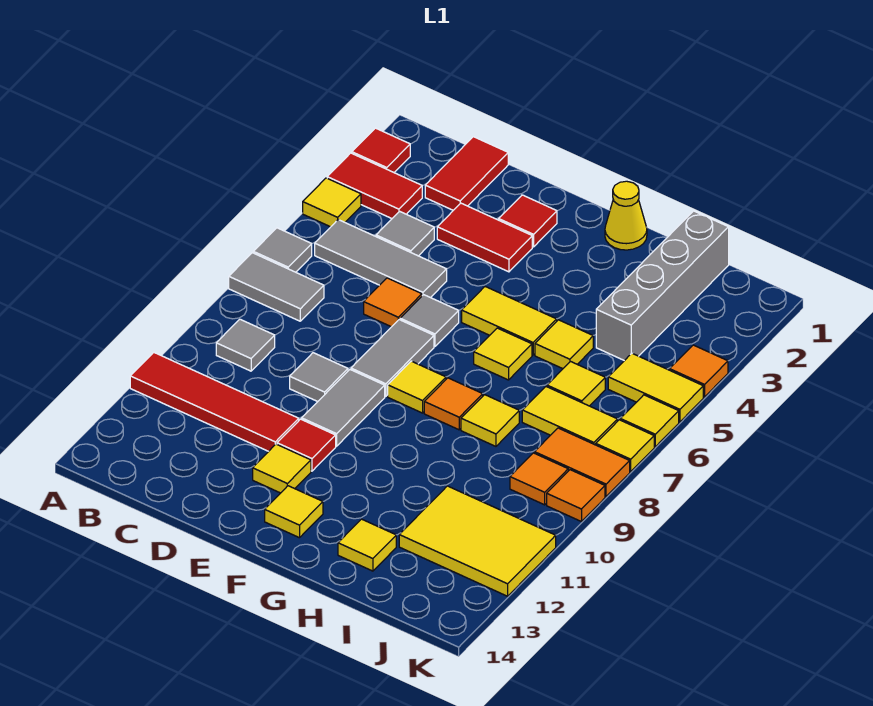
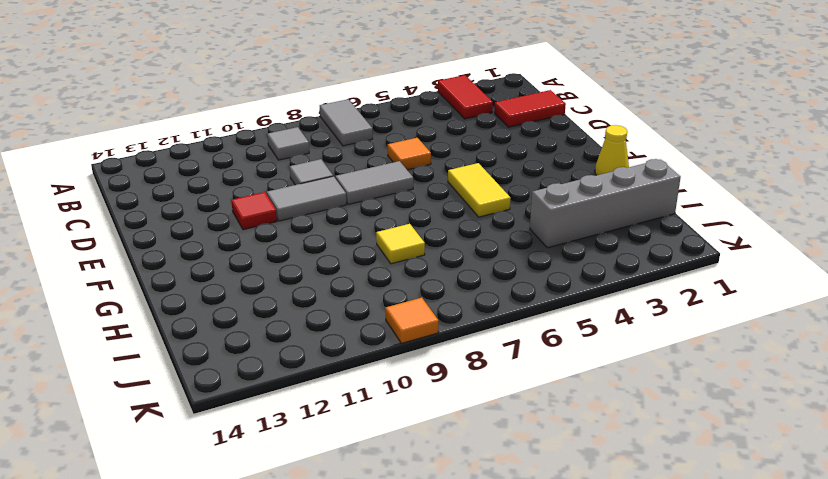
none -> red 1x1 tile [352,128,410,172]
none -> yellow 1x1 tile [303,178,361,227]
none -> grey 1x1 tile [253,228,312,272]
none -> red 1x4 tile [130,352,299,451]

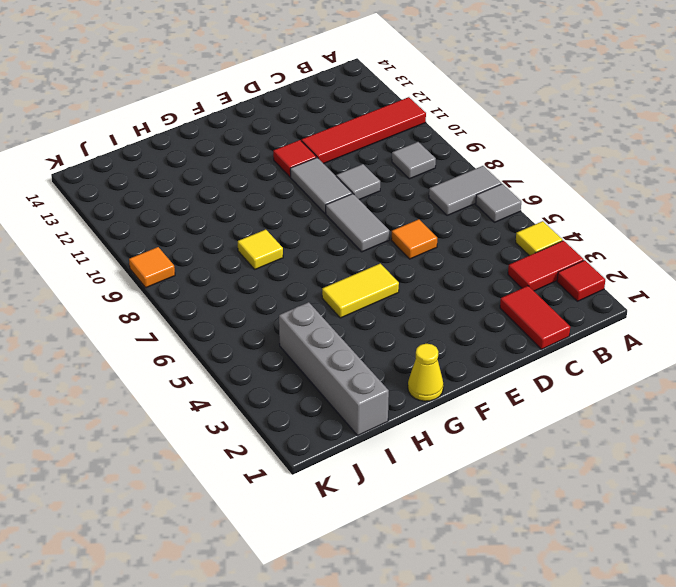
none -> grey 1x3 tile [315,220,447,298]
none -> grey 1x1 tile [376,211,434,256]
none -> red 1x2 tile [437,203,532,272]
none -> red 1x1 tile [499,195,557,247]

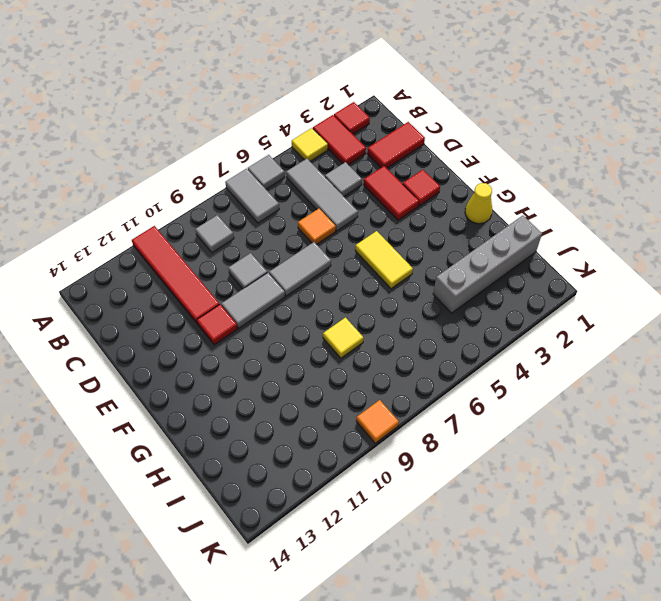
none -> grey 1x1 tile [400,295,459,346]
none -> yellow 1x1 tile [253,444,311,493]
none -> yellow 1x1 tile [388,361,446,413]
none -> yellow 1x1 tile [265,486,323,538]

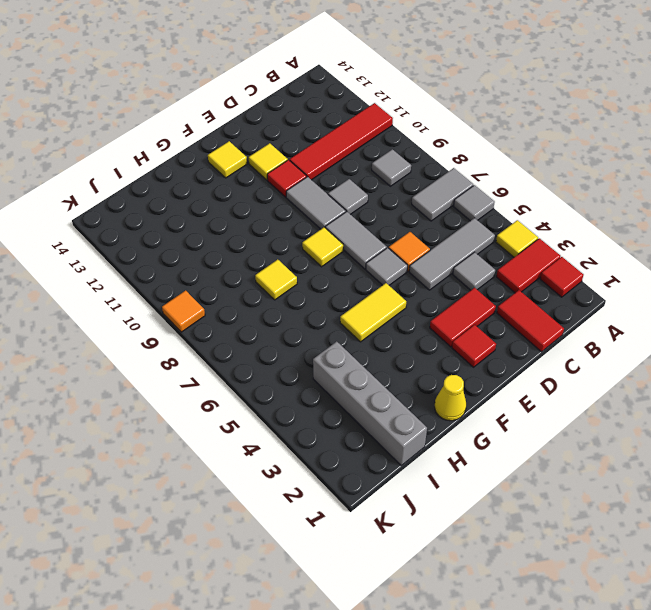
none -> yellow 1x1 tile [474,328,532,380]
none -> orange 1x1 tile [424,378,483,430]
none -> yellow 1x1 tile [535,320,593,369]
none -> yellow 1x1 tile [338,519,396,571]

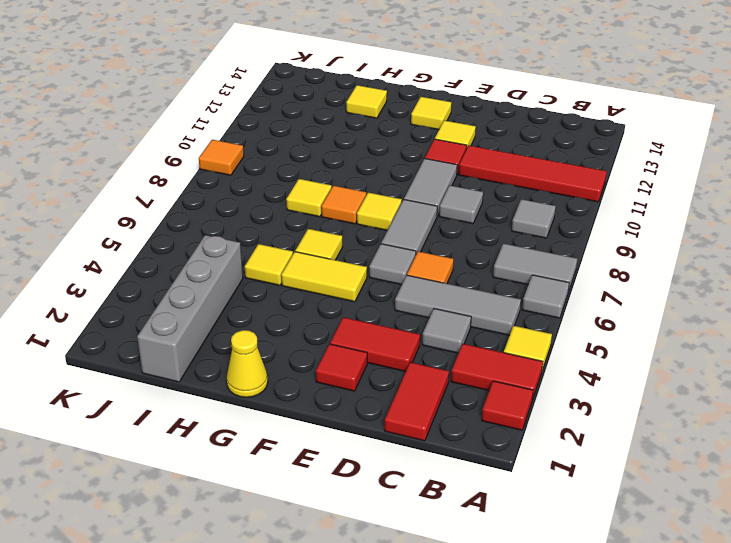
none -> yellow 1x1 tile [547,362,605,406]
none -> yellow 1x2 tile [522,387,617,445]
none -> yellow 2x3 tile [399,486,556,596]
none -> yellow 1x2 tile [608,353,703,422]

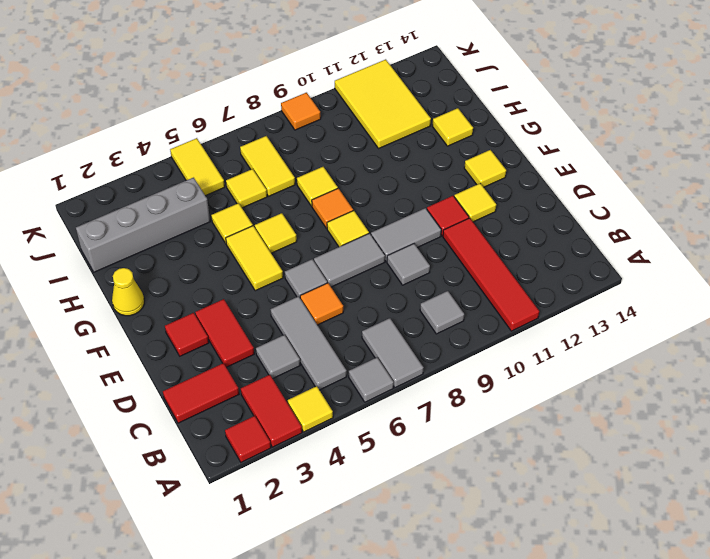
none -> orange 1x2 tile [534,428,630,497]
none -> orange 1x1 tile [510,453,568,505]
none -> orange 1x1 tile [670,345,728,397]
none -> yellow 1x1 tile [620,395,679,447]

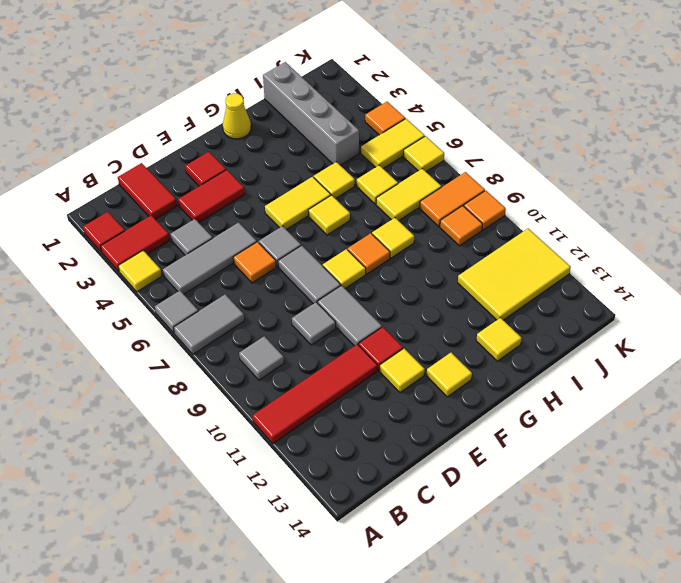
none -> yellow 1x1 tile [596,420,654,472]

